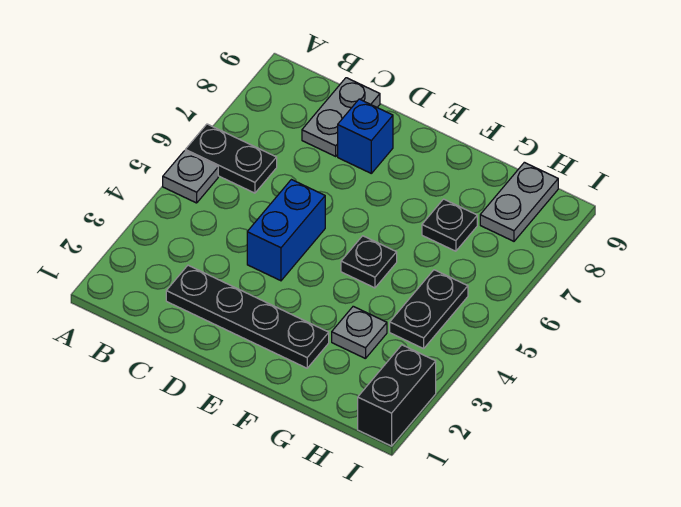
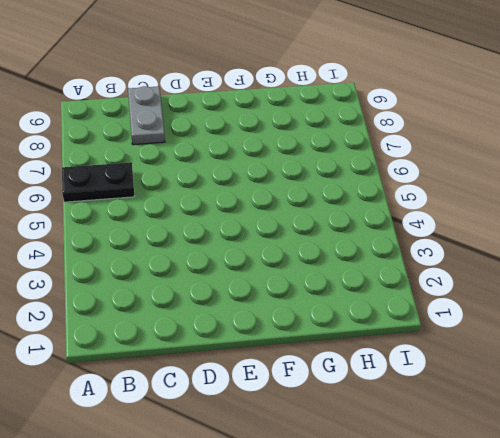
none -> grey 1x1 plate [163,151,218,203]
none -> black 1x4 plate [166,265,329,368]
none -> blue 1x2 brick [247,180,325,281]

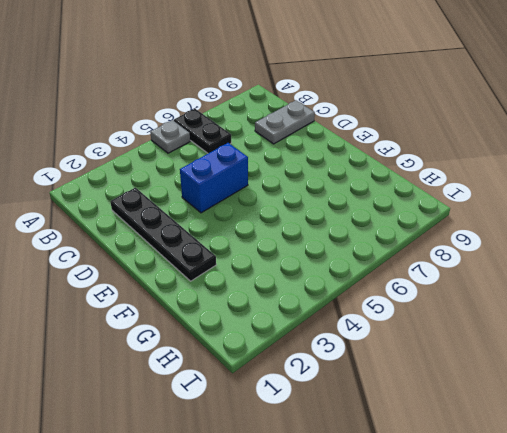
none -> blue 1x1 brick [338,99,393,173]
none -> black 1x1 plate [341,236,397,288]
none -> grey 1x1 plate [332,306,387,359]

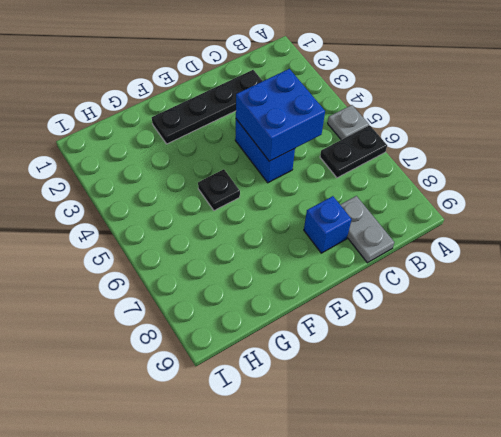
blue 2x2 brick [236,69,325,161] -> none
none -> grey 1x1 plate [332,306,387,359]
none -> black 1x1 plate [422,199,477,251]
none -> black 1x2 plate [390,270,468,349]

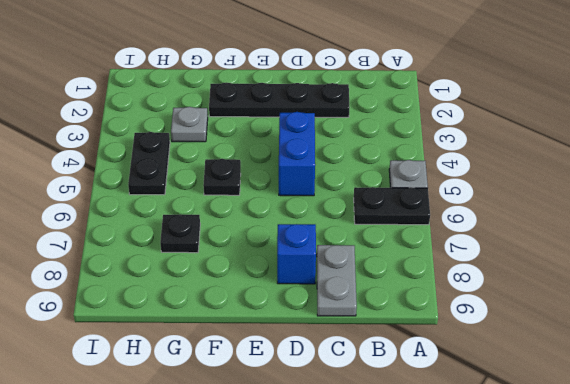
none -> grey 1x2 plate [480,162,558,241]
none -> black 1x2 brick [358,345,436,446]

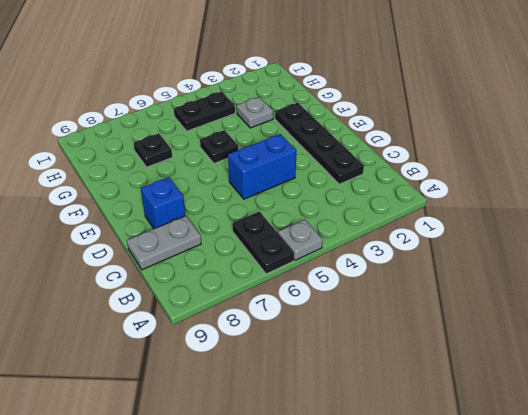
none -> grey 1x2 plate [480,162,558,241]
none -> black 1x2 brick [358,345,436,446]

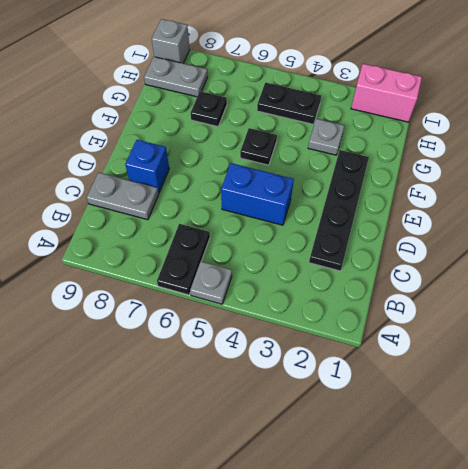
pink 1x2 brick [351,64,422,122] -> black 1x2 brick [358,345,436,446]
grey 1x1 brick [152,19,190,63] -> none

